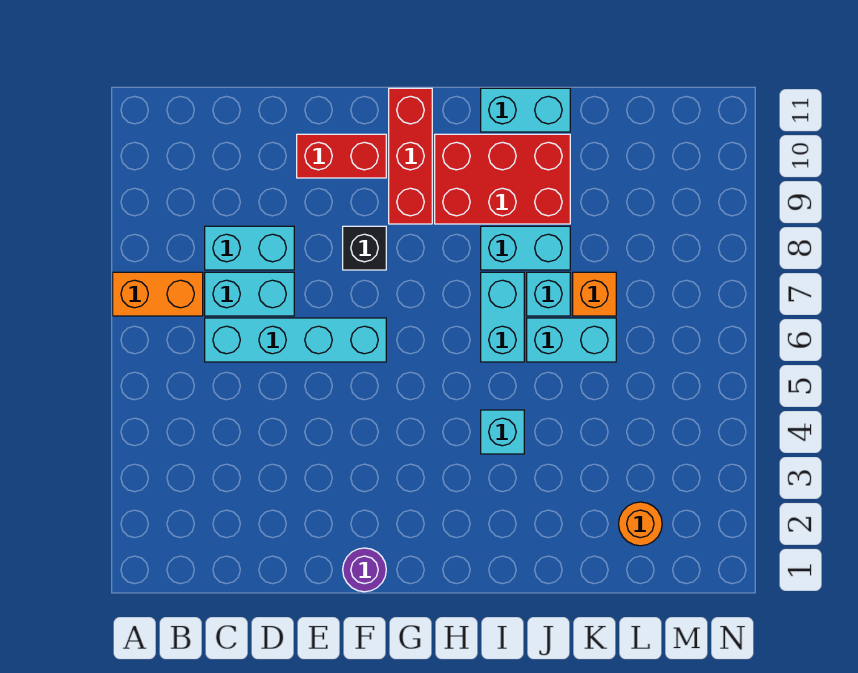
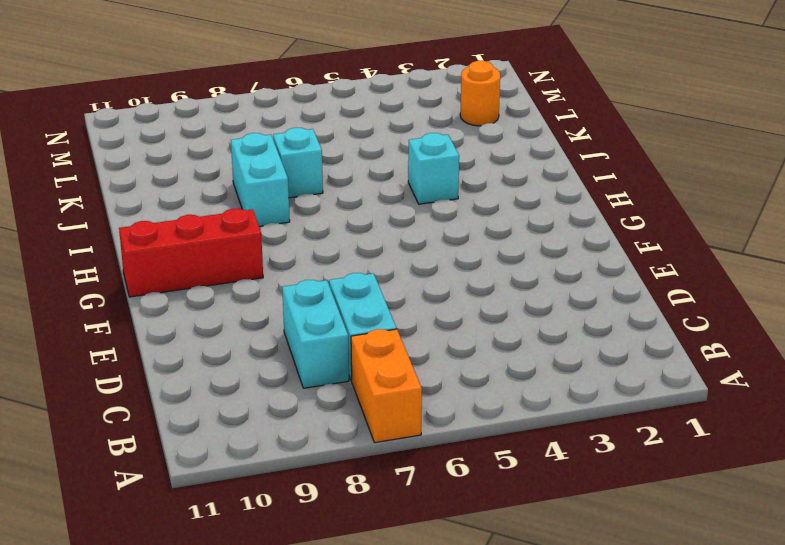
none -> cyan 1x4 brick [205,318,386,362]
none -> red 1x2 brick [297,134,386,178]
none -> purple 1x1 round brick [343,548,386,592]

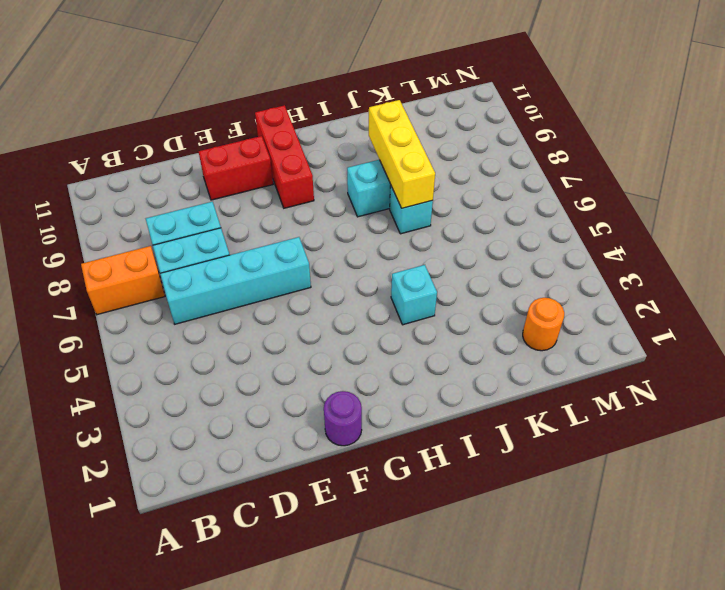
yellow 1x3 brick [369,100,435,208] -> none
none -> black 1x1 brick [343,226,386,270]
none -> red 2x3 brick [435,134,570,224]
none -> cyan 1x2 brick [481,272,524,362]

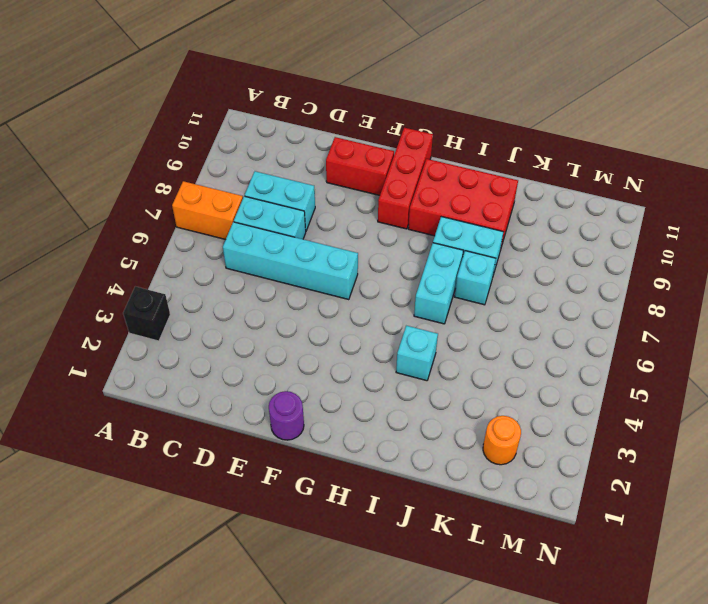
black 1x1 brick [123,286,170,341] -> black 1x1 brick moved to [343,226,386,270]
none -> cyan 1x2 brick [481,88,570,132]
none -> cyan 1x2 brick [527,318,616,362]
none -> orange 1x1 brick [573,272,616,316]

